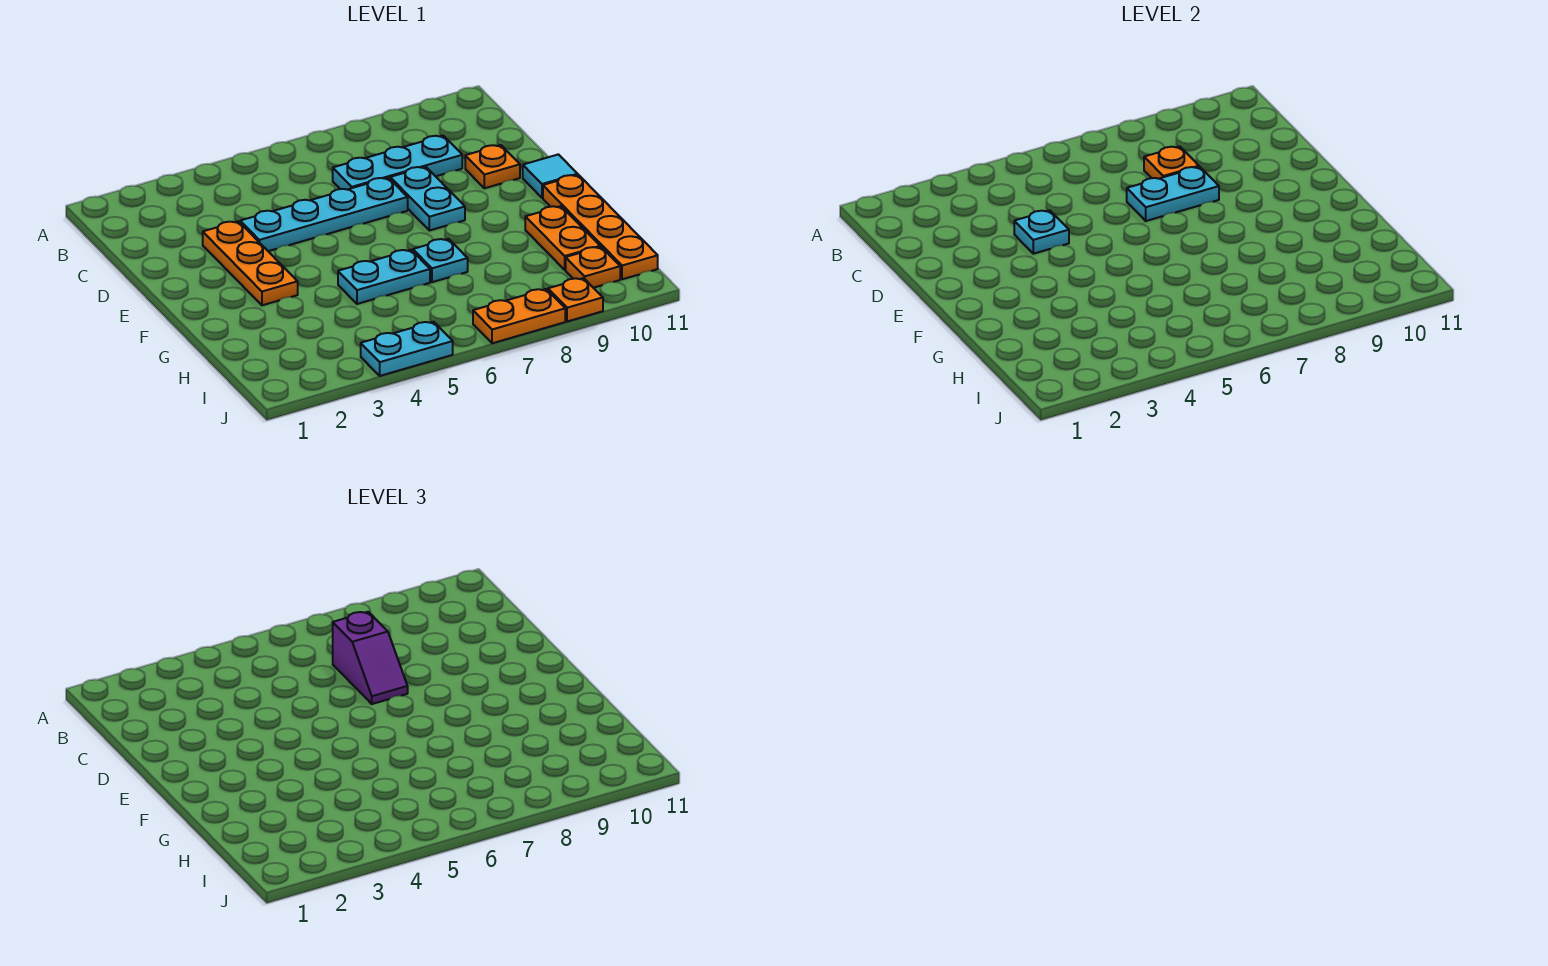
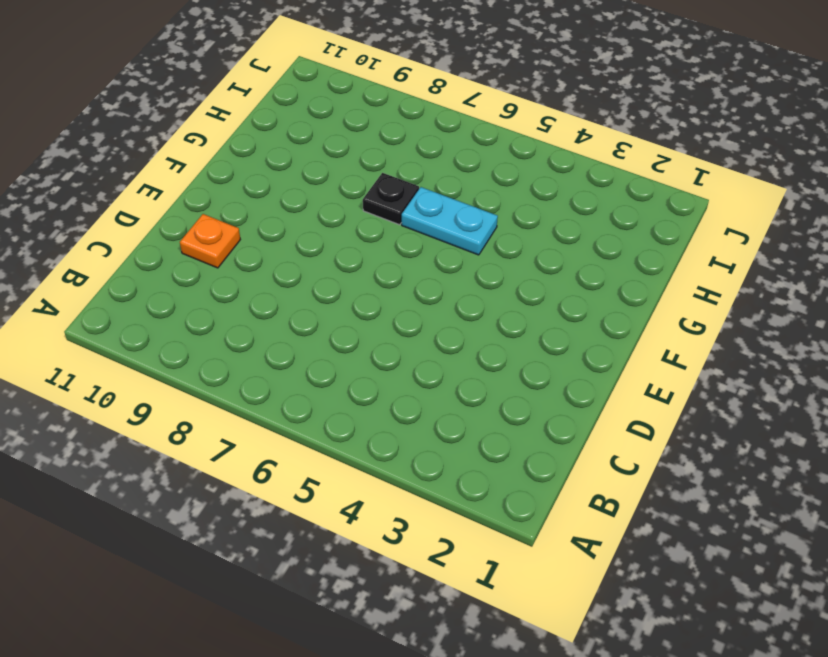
black 1x1 plate [363,173,419,225] -> cyan 1x1 plate [413,239,468,282]
none -> cyan 1x3 plate [333,136,462,190]
none -> orange 1x3 plate [203,221,298,305]
none -> cyan 1x4 plate [240,178,408,251]

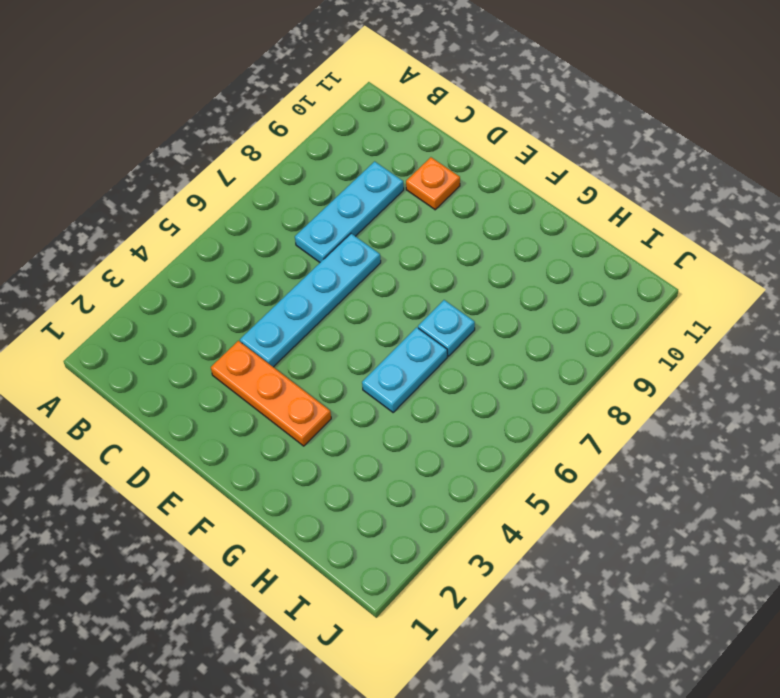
none -> cyan 1x2 plate [390,167,465,231]
none -> cyan 1x1 tile [523,154,578,198]
none -> orange 1x4 plate [543,175,658,279]

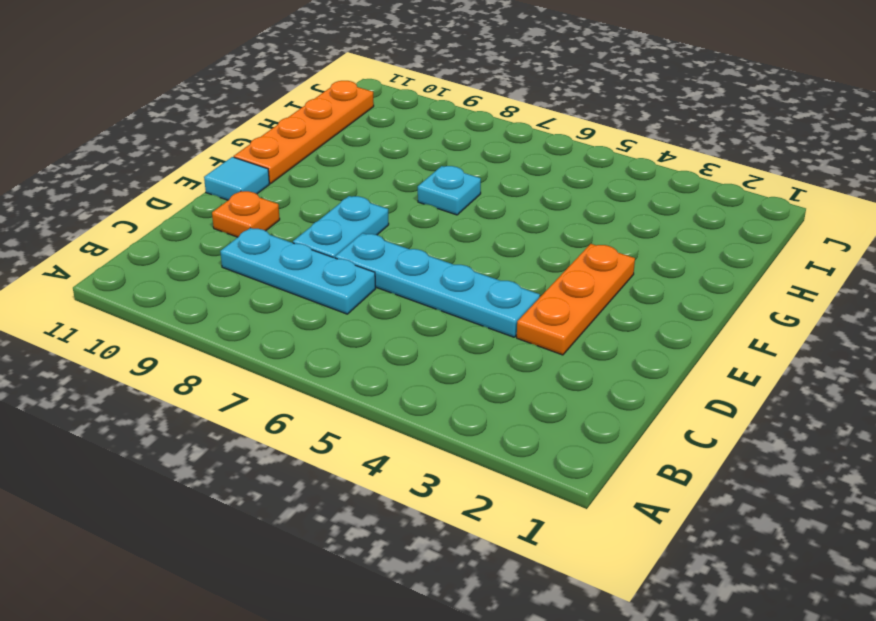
none -> cyan 1x2 plate [338,250,430,304]
none -> orange 1x2 plate [525,206,600,270]
none -> orange 1x1 plate [566,247,620,288]

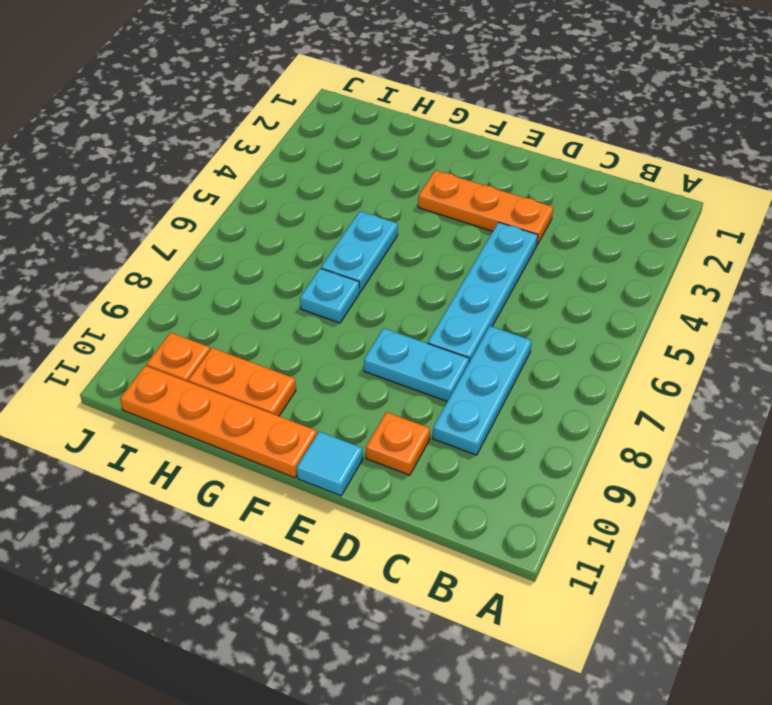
none -> cyan 1x2 plate [361,322,453,376]
none -> orange 1x2 plate [473,289,565,343]
none -> orange 1x1 plate [548,278,603,322]

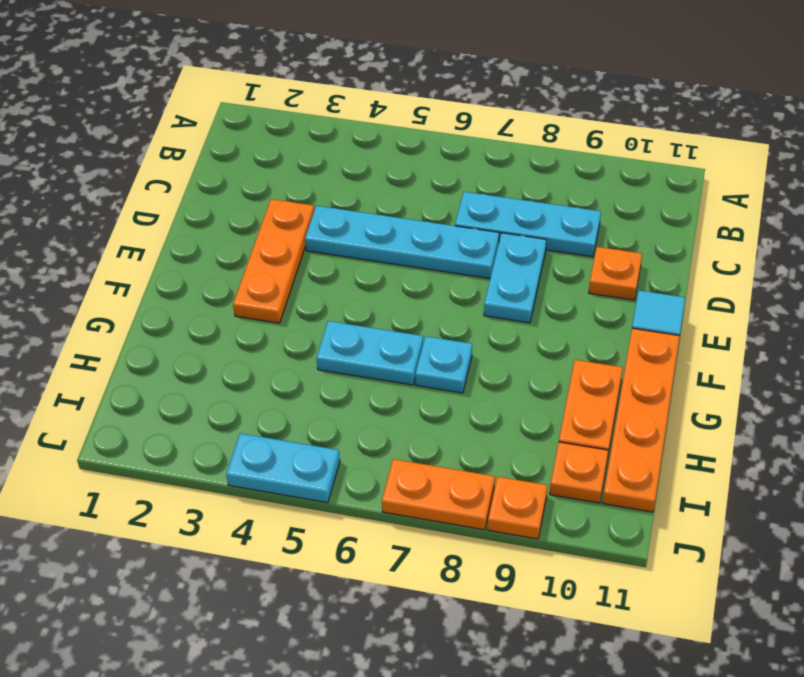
none -> orange 1x1 plate [1144,146,1199,179]
none -> cyan 1x1 plate [1014,210,1069,254]
none -> cyan 1x2 plate [1127,167,1219,221]

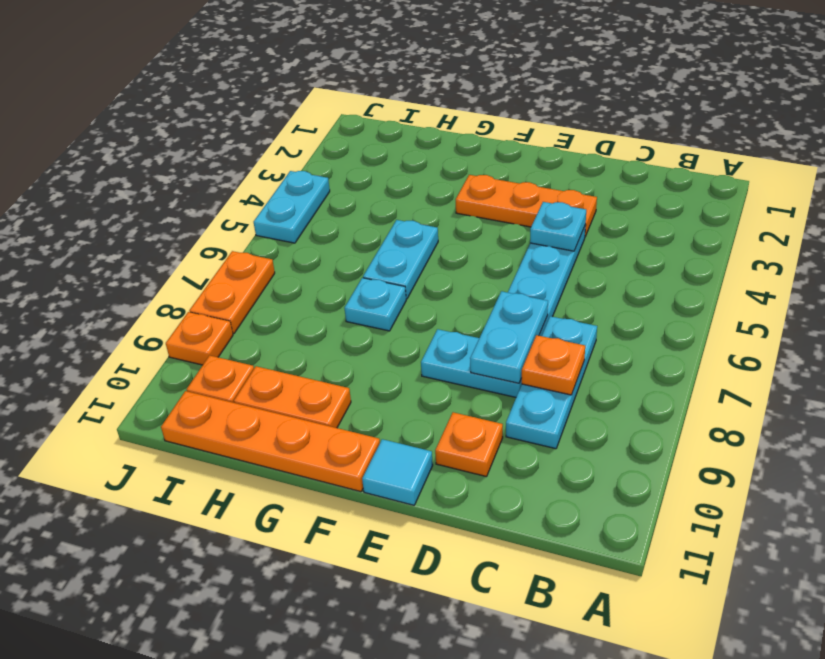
none -> purple 1x2 slope [333,612,408,704]

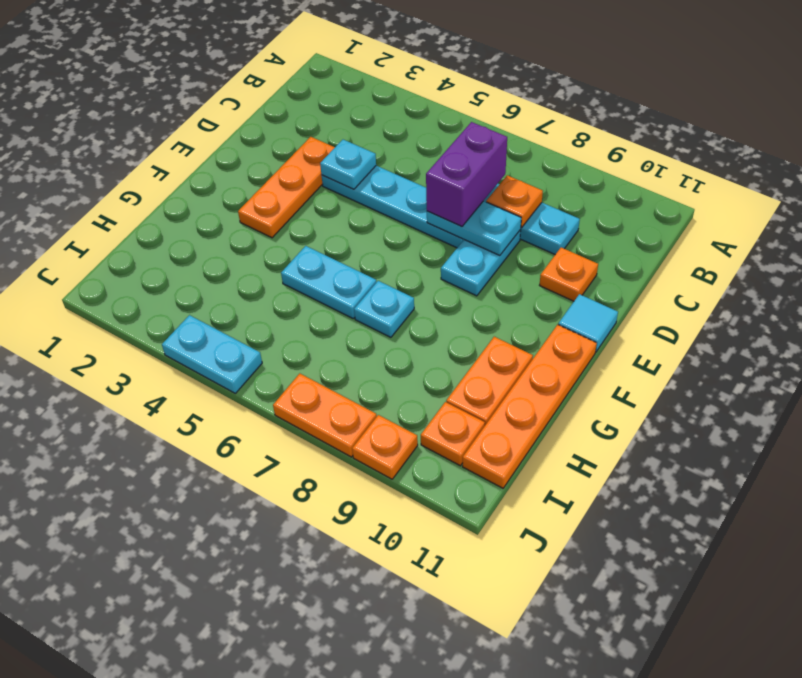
purple 1x2 brick [426,122,507,227] -> purple 1x2 slope [333,612,408,704]

